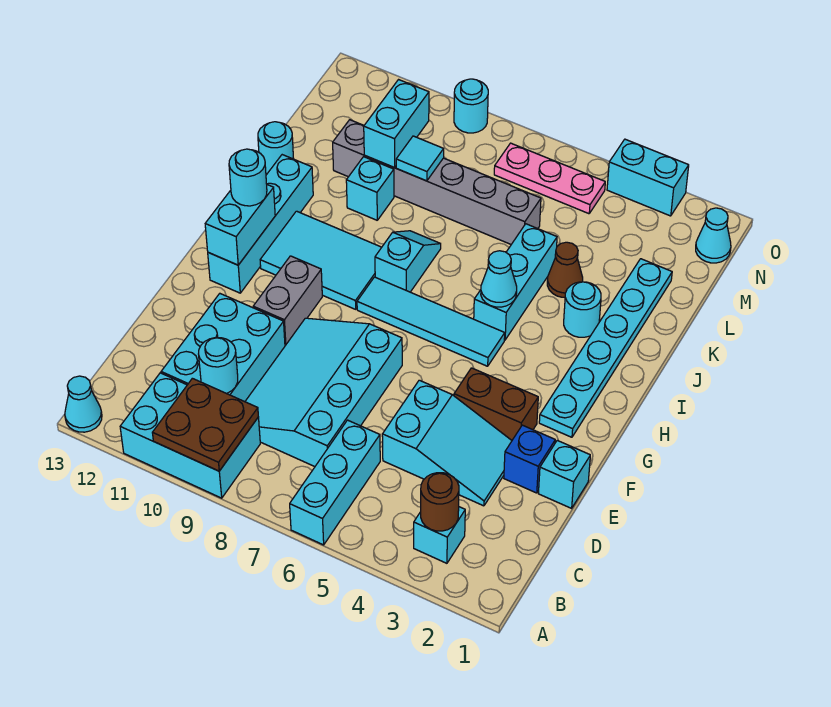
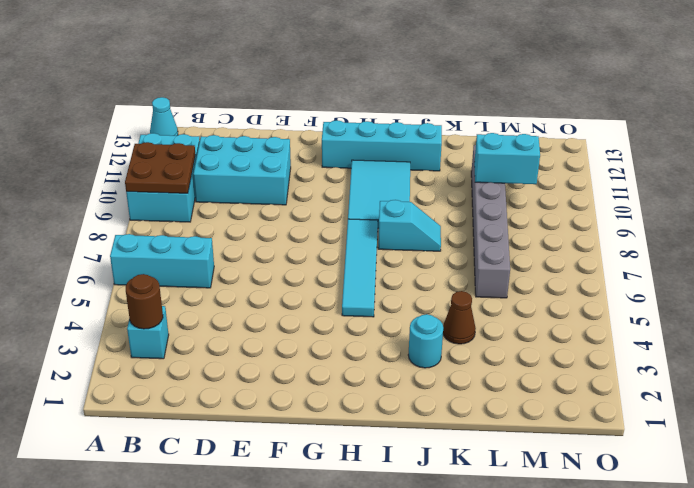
none -> cyan 3x4 slope [245,318,402,467]
none -> cyan 2x3 slope [382,380,512,506]
none -> cyan 1x1 brick [538,440,590,508]
none -> blue 1x1 brick [504,425,555,493]

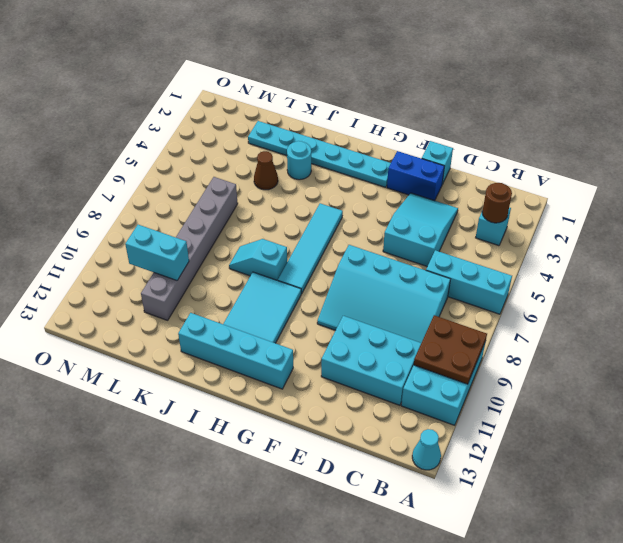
blue 1x2 brick [387,151,444,201] -> blue 1x1 brick [504,425,555,493]
none -> brown 1x2 brick [454,368,538,440]
none -> grey 1x2 brick [253,256,322,346]
none -> cyan 1x3 brick [474,224,557,340]
none -> cyan 1x1 brick [346,157,394,220]

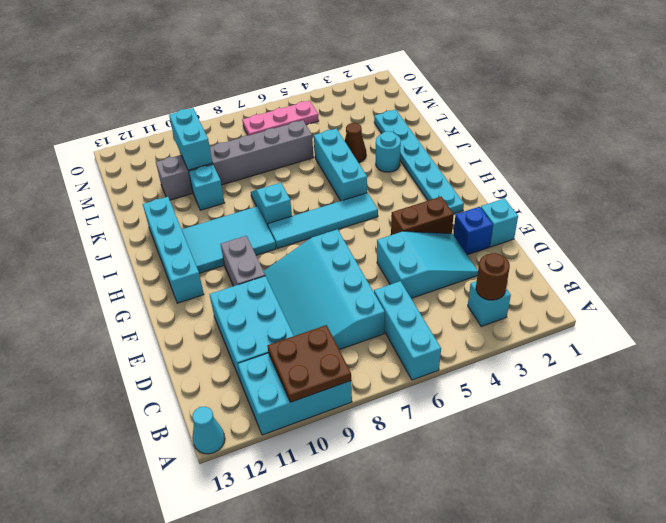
none -> cyan 1x1 round brick [258,122,294,174]
none -> cyan 1x1 cone [696,208,731,263]
none -> cyan 1x2 brick [607,139,689,216]
none -> cyan 1x1 round brick [454,79,488,133]

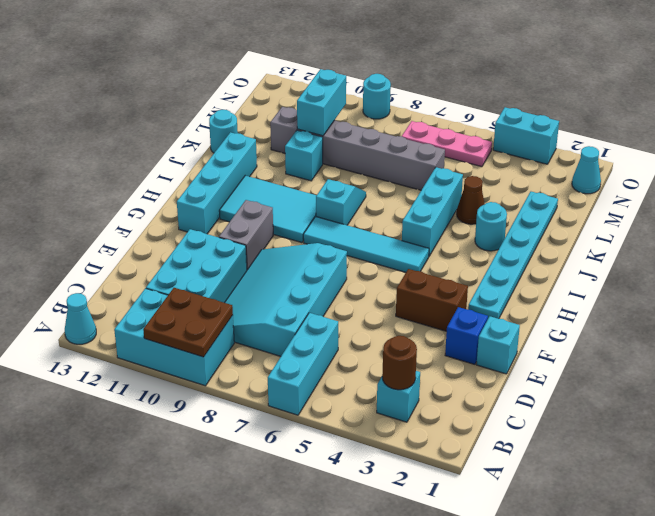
none -> cyan 2x3 slope [382,380,512,506]
none -> cyan 1x1 round brick [199,338,238,394]
none -> cyan 1x2 brick [205,185,275,265]
none -> cyan 1x1 cone [481,251,517,307]

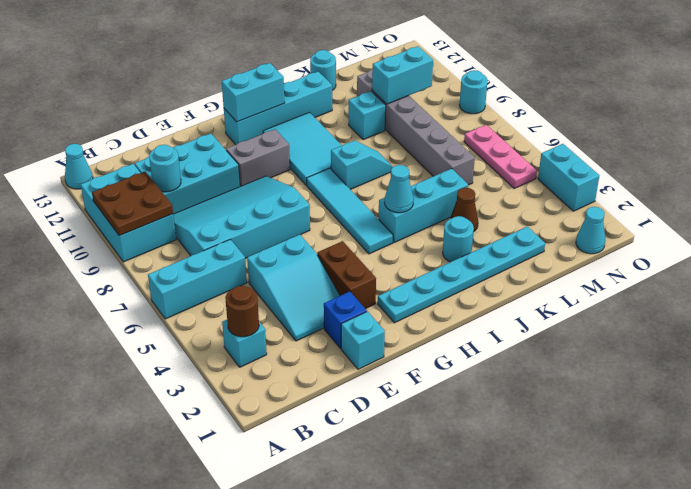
none -> cyan 1x1 tile [396,136,444,181]
none -> cyan 1x1 round brick [229,149,267,206]

